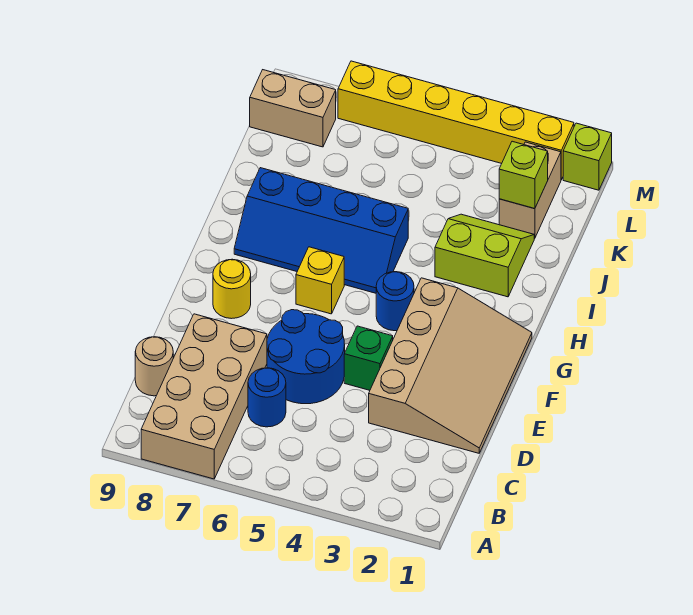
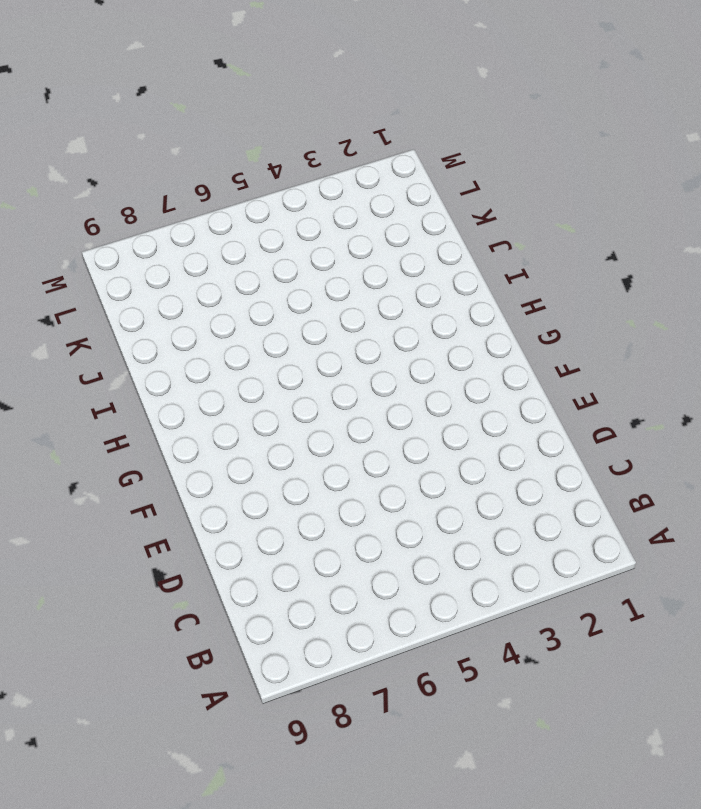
none -> tan 2x4 brick [141,314,267,479]
none -> blue 1x1 round brick [248,368,286,427]
none -> tan 1x1 round brick [135,337,173,396]

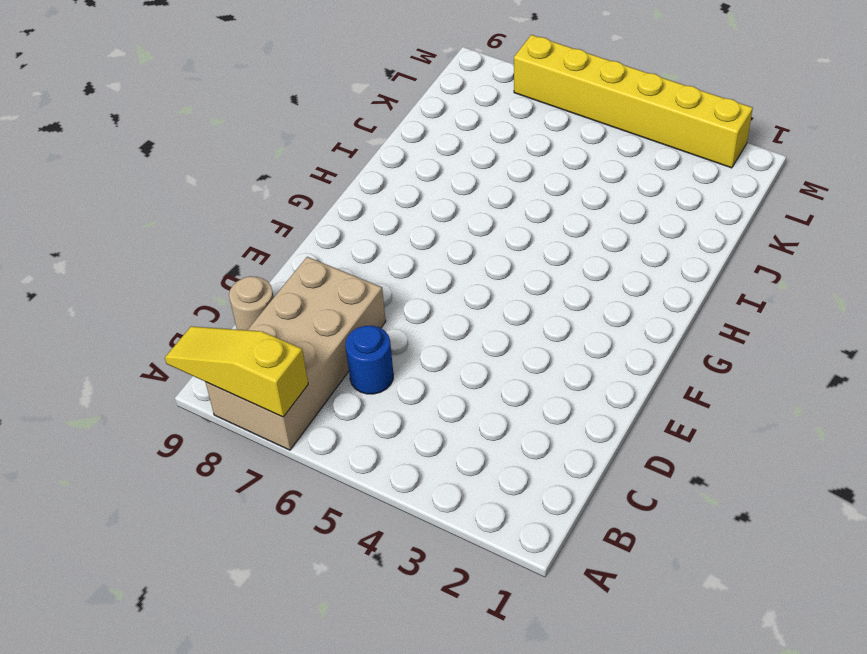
yellow 1x3 slope [165,326,308,417] -> none
none -> tan 3x4 slope [369,278,532,453]
none -> blue 2x2 round brick [267,310,345,404]
none -> green 1x1 brick [344,326,393,390]

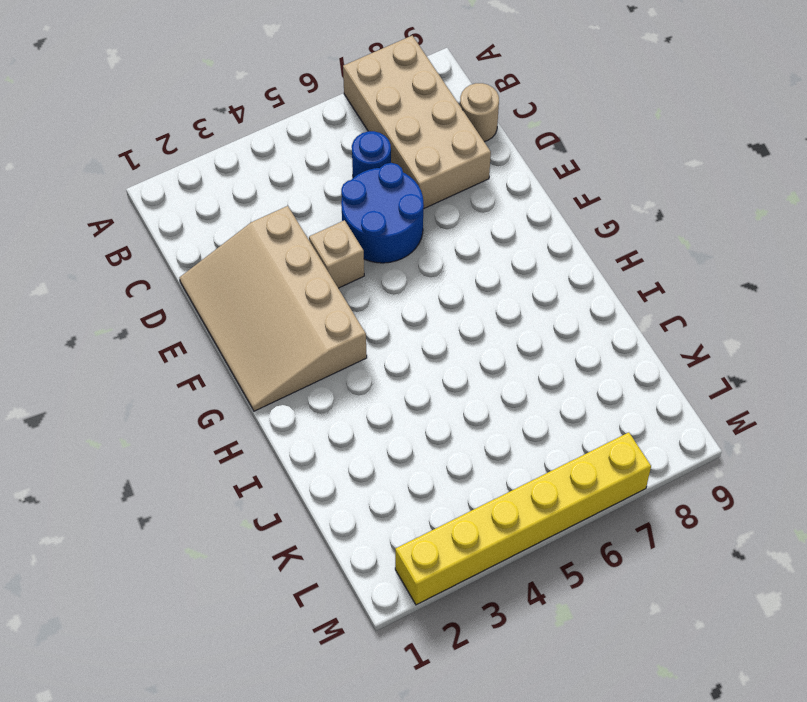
tan 1x1 brick [309,220,364,288] -> green 1x1 brick [344,326,393,390]
none -> yellow 1x1 round brick [213,259,251,319]
none -> blue 1x1 round brick [376,272,414,331]
none -> yellow 1x1 brick [296,247,344,314]

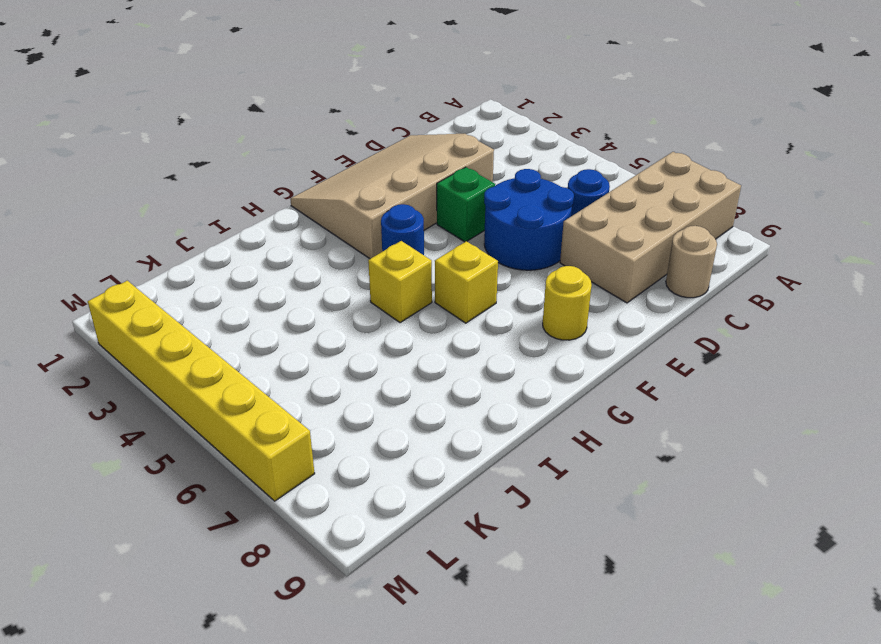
yellow 1x1 brick [368,241,432,323] -> blue 2x4 slope [234,168,408,293]
none -> lime 2x2 slope [435,214,534,297]
none -> tan 1x2 brick [499,142,561,238]
none -> tan 1x2 brick [250,70,336,147]

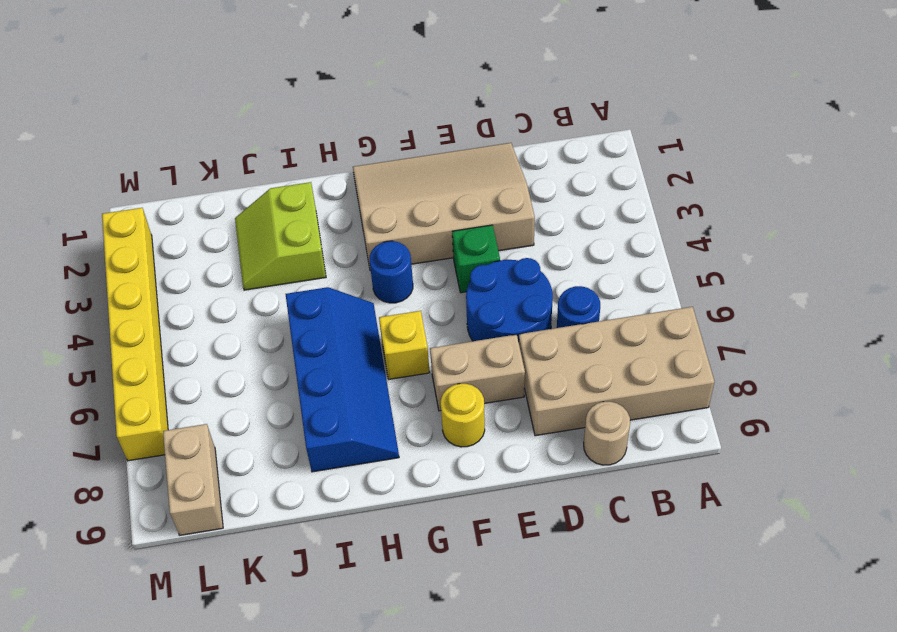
tan 1x2 brick [430,335,525,411] -> tan 1x2 brick moved to [499,142,561,238]
none -> lime 1x1 brick [563,123,612,190]
none -> lime 1x1 brick [499,141,548,209]

